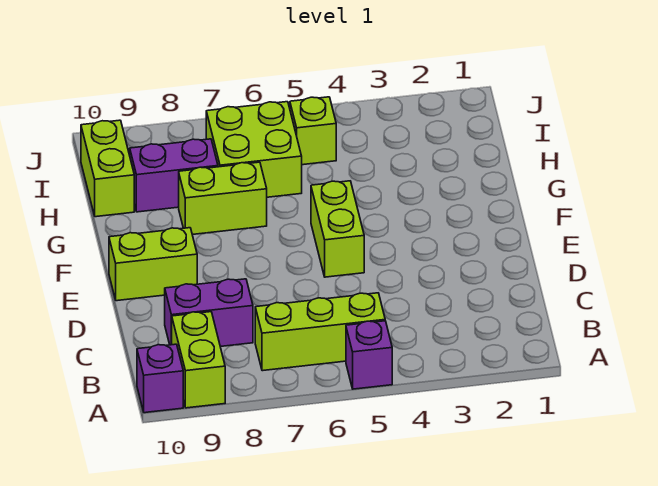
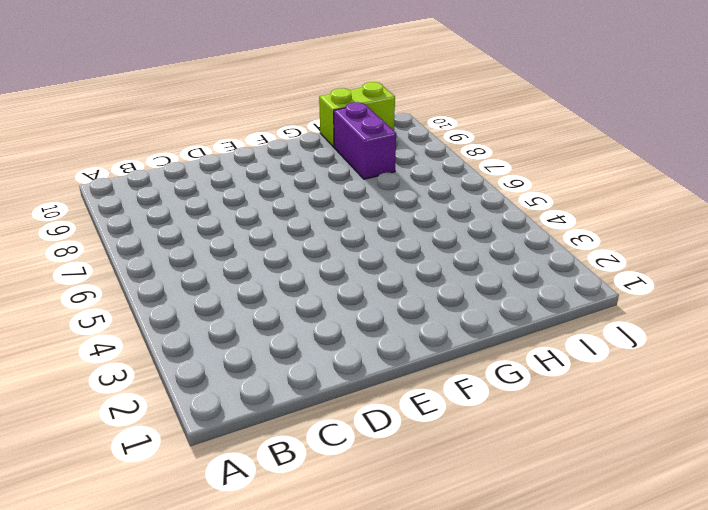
none -> purple 1x1 brick [346,321,392,389]
none -> lime 1x2 brick [172,312,225,408]
none -> purple 1x1 brick [137,344,183,413]

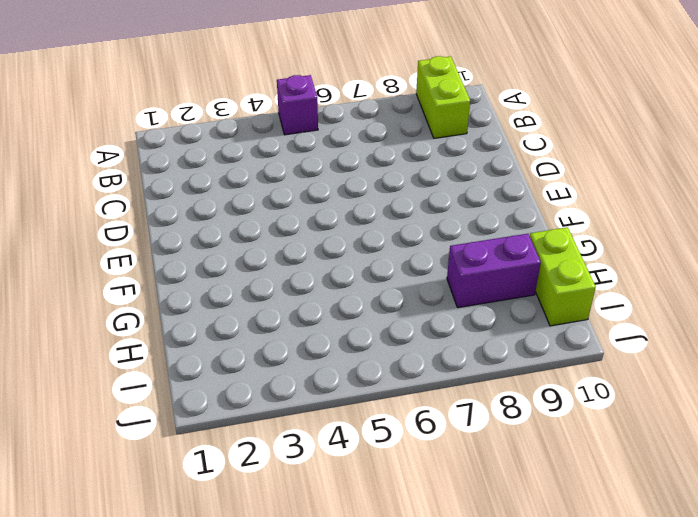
none -> purple 1x1 brick [137,344,183,413]
none -> lime 1x3 brick [255,293,385,371]
none -> purple 1x2 brick [165,279,253,347]

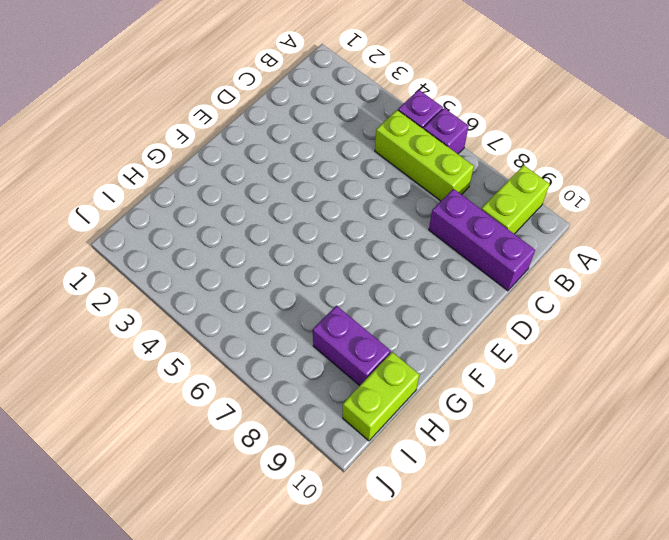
purple 1x1 brick [424,108,469,154] -> purple 1x1 brick moved to [137,344,183,413]
purple 1x3 brick [429,189,535,291] -> purple 1x2 brick [165,279,253,347]
none -> lime 1x2 brick [311,181,364,277]
none -> lime 1x2 brick [109,228,197,301]
none -> lime 1x2 brick [179,162,267,235]

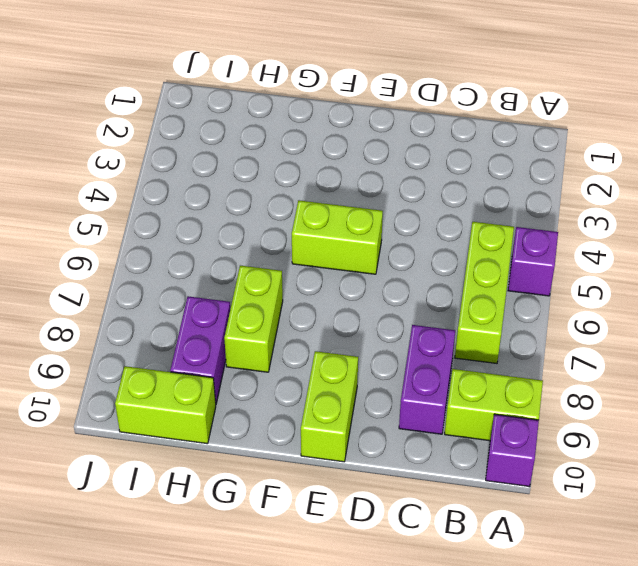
none -> lime 2x2 brick [206,102,302,197]
none -> lime 1x1 brick [290,97,336,165]

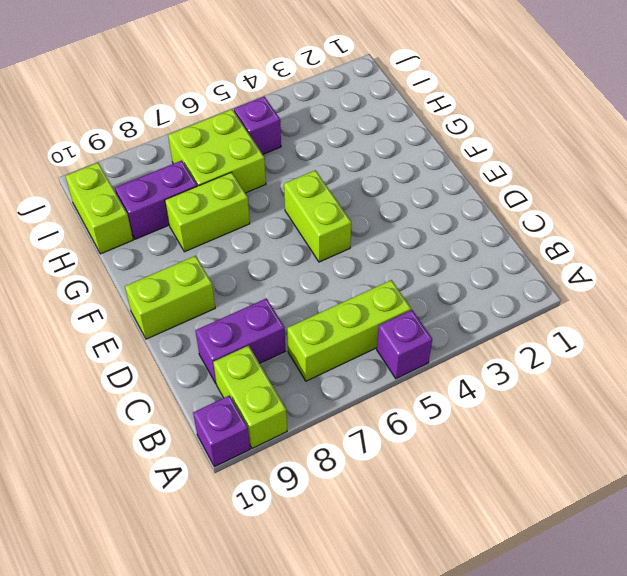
purple 1x1 brick [234,96,281,154] -> lime 1x1 brick [290,97,336,165]

